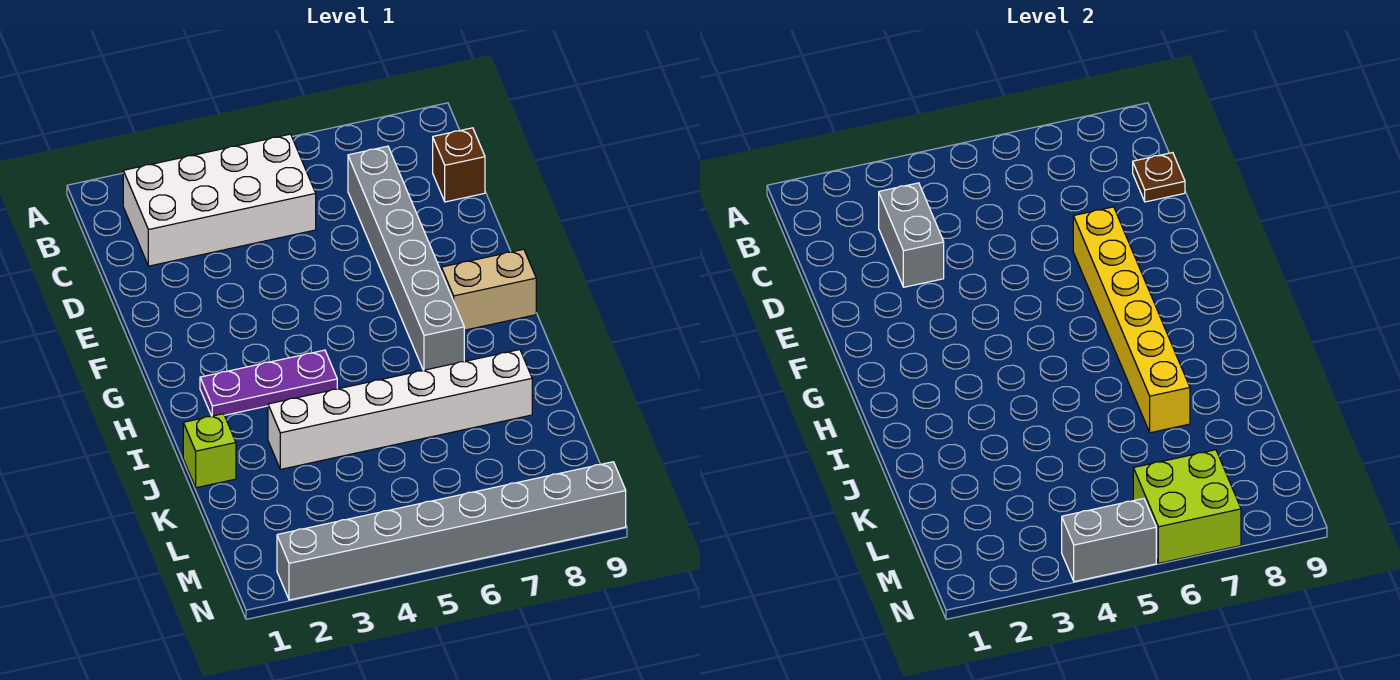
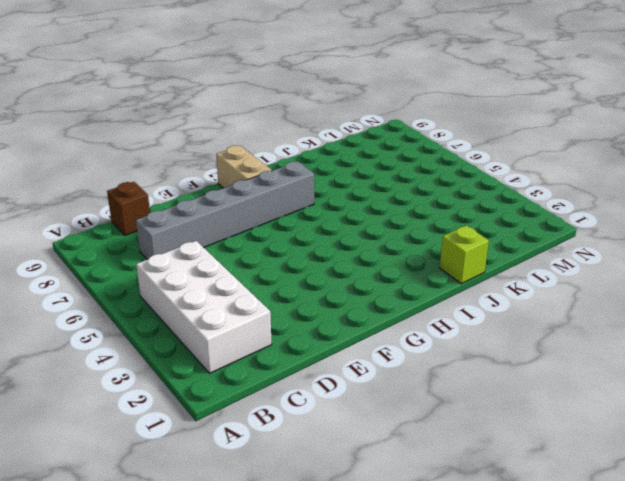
none -> purple 1x3 plate [200,350,337,416]
none -> white 1x6 brick [268,350,532,469]
none -> grey 1x8 brick [277,462,626,600]

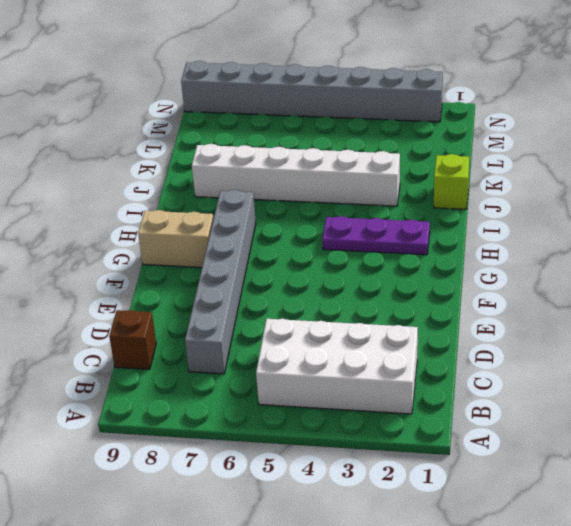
none -> grey 1x2 brick [879,183,944,287]
none -> brown 1x1 plate [1133,153,1185,202]
none -> yellow 1x6 brick [1073,207,1190,433]

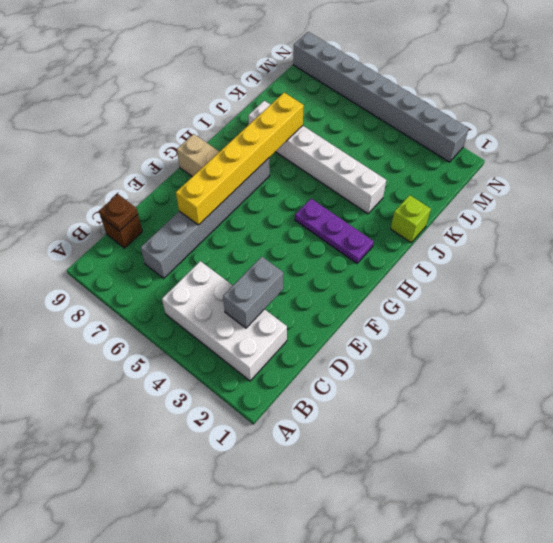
none -> lime 2x2 brick [1133,450,1241,563]
none -> grey 1x2 brick [1062,499,1156,582]

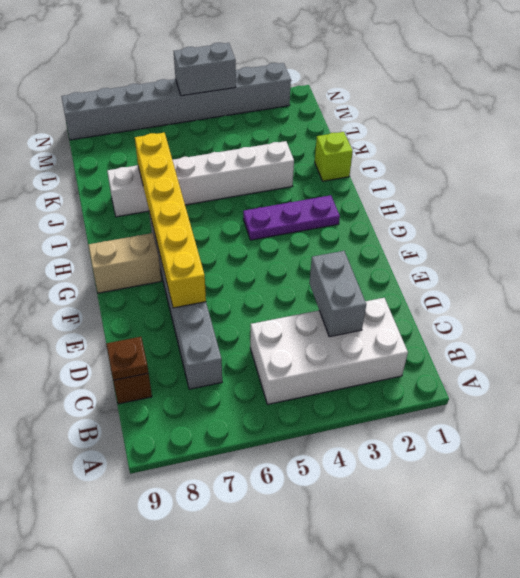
none -> lime 2x2 brick [1133,450,1241,563]

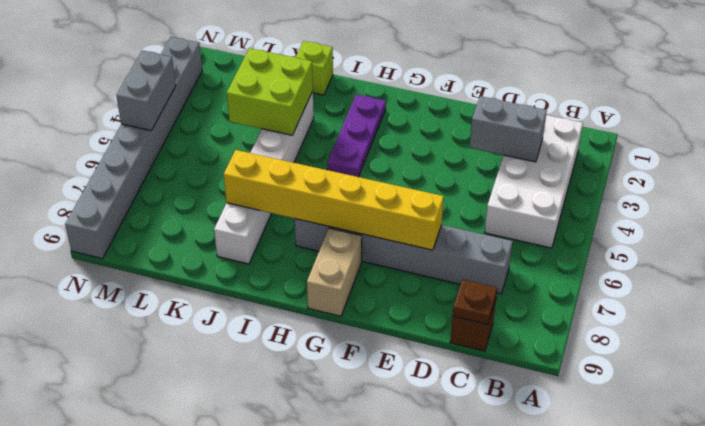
lime 2x2 brick [227,48,313,135] -> lime 2x2 brick moved to [1133,450,1241,563]

